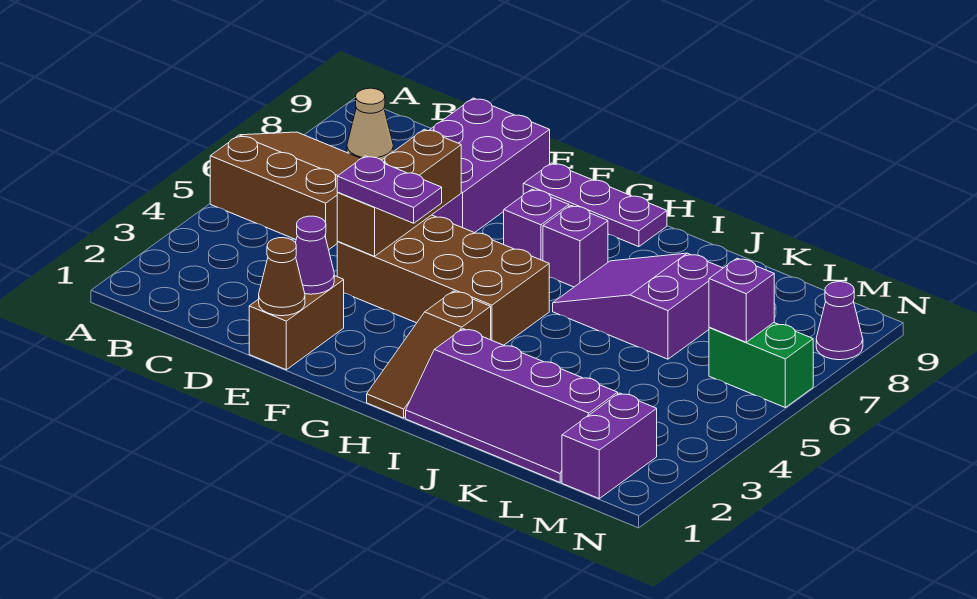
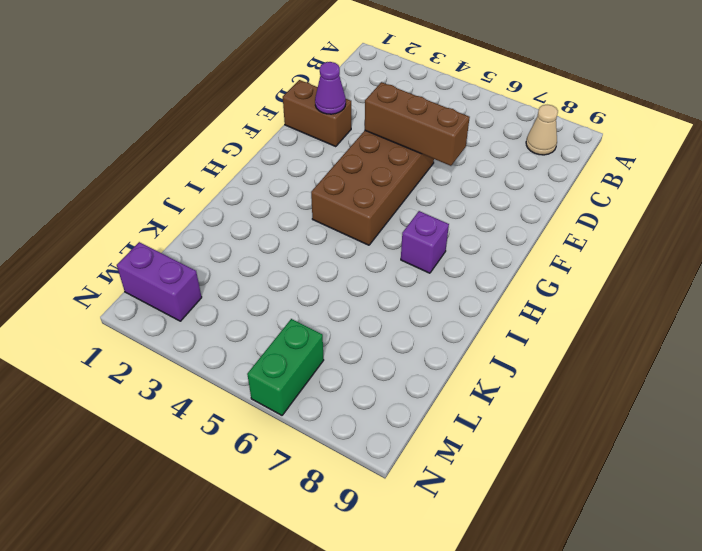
none -> brown 3x3 slope [210,132,361,249]
none -> purple 2x3 brick [429,98,550,233]
none -> purple 1x3 plate [523,163,667,247]

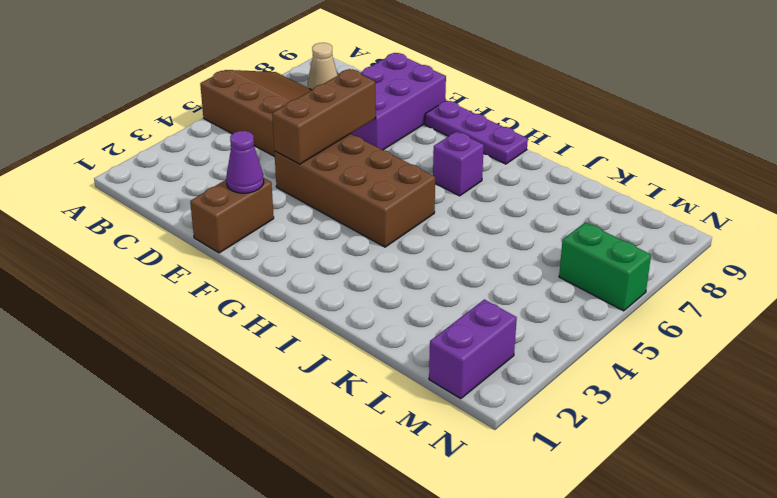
none -> purple 1x1 brick [504,189,569,261]
none -> brown 1x3 slope [367,291,491,418]
none -> purple 2x4 slope [406,329,618,482]

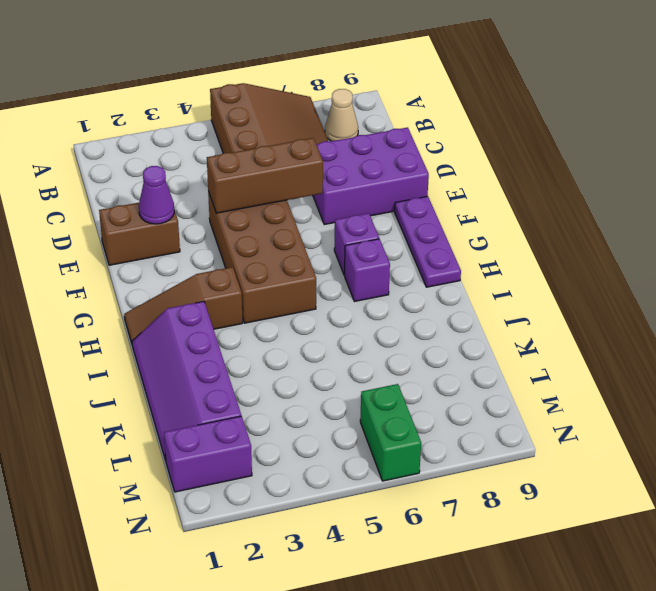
none -> purple 2x3 slope [553,253,723,359]
none -> purple 1x1 cone [816,282,863,360]
none -> brown 1x1 cone [259,238,305,316]

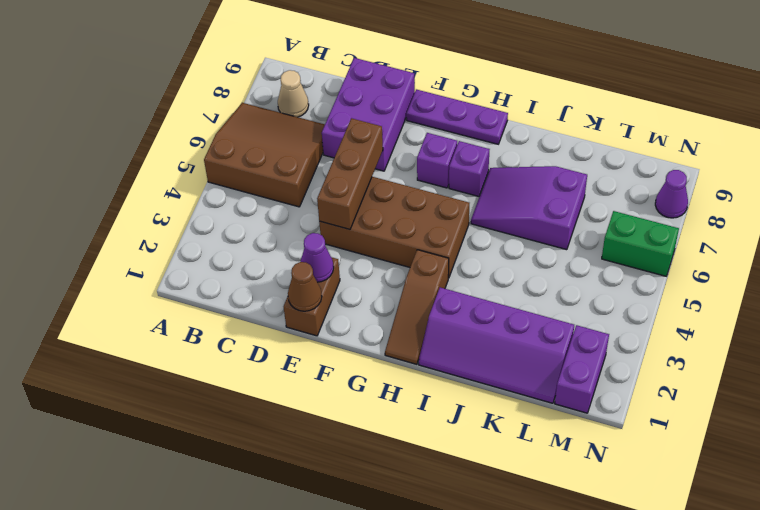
none -> purple 1x1 brick [709,258,774,342]
none -> purple 1x2 plate [337,156,442,223]

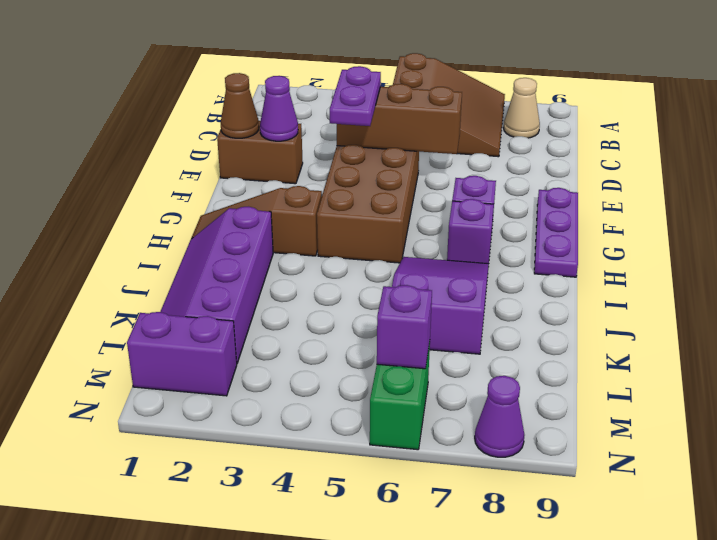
none -> purple 2x3 brick [429,98,550,233]

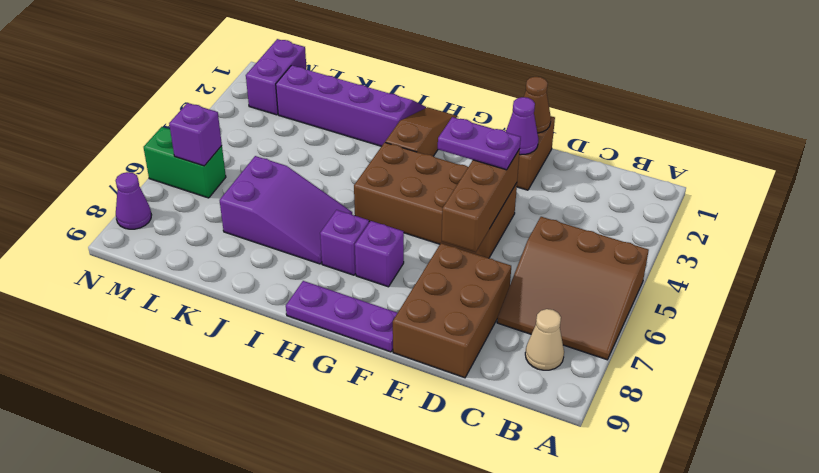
brown 2x3 brick [393,243,511,378] -> purple 2x3 brick [429,98,550,233]

